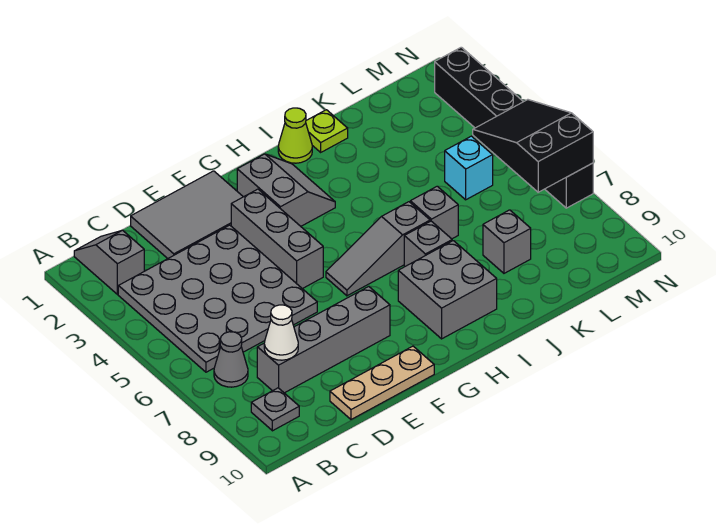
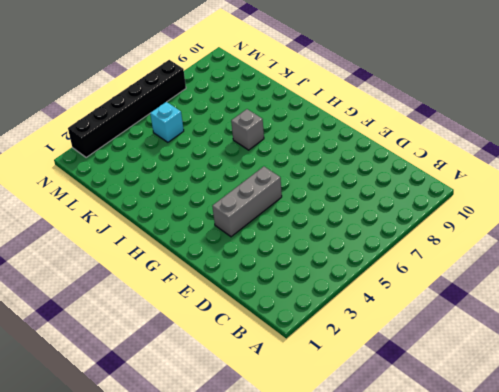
none -> grey 1x2 slope [74,230,144,294]
none -> grey 4x4 plate [118,225,317,372]
none -> grey 1x1 cone [214,332,248,387]

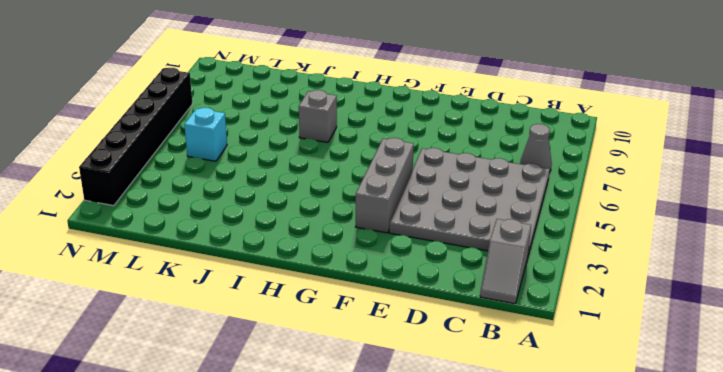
none -> grey 1x1 plate [251,388,299,431]
none -> grey 1x4 brick [257,286,390,393]
none -> grey 2x3 tile [131,171,243,258]

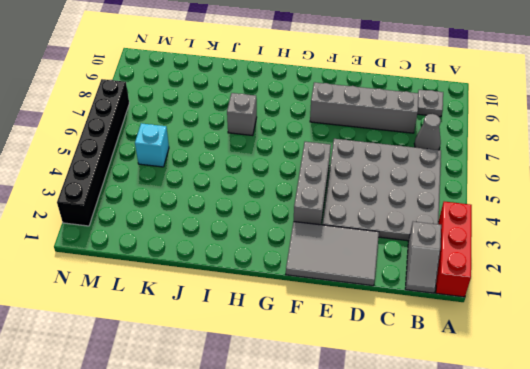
red 1x3 brick [436,202,472,297] -> none
none -> tan 1x3 plate [330,346,434,419]
none -> grey 2x2 slope [237,154,335,226]
none -> grey 1x3 slope [326,202,430,296]

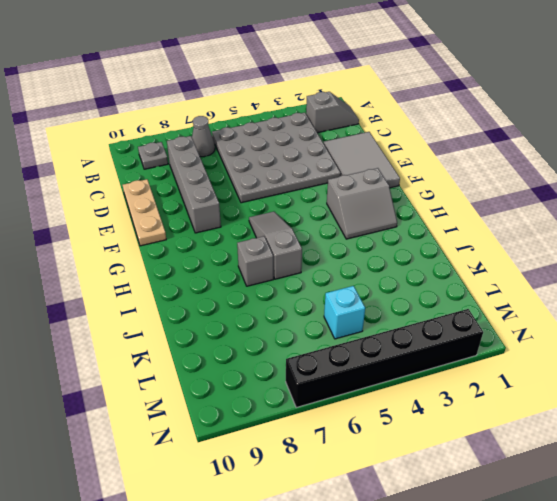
none -> grey 1x3 brick [231,189,323,289]
none -> grey 2x2 brick [398,241,497,339]
none -> lime 1x1 cone [278,108,312,163]

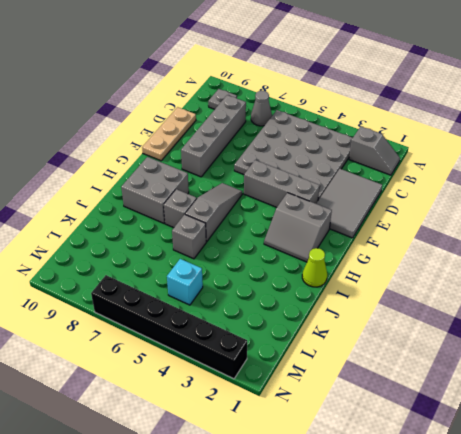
none -> lime 1x1 plate [306,110,348,152]
none -> grey 1x1 brick [483,210,531,273]
none -> white 1x1 cone [264,305,298,360]

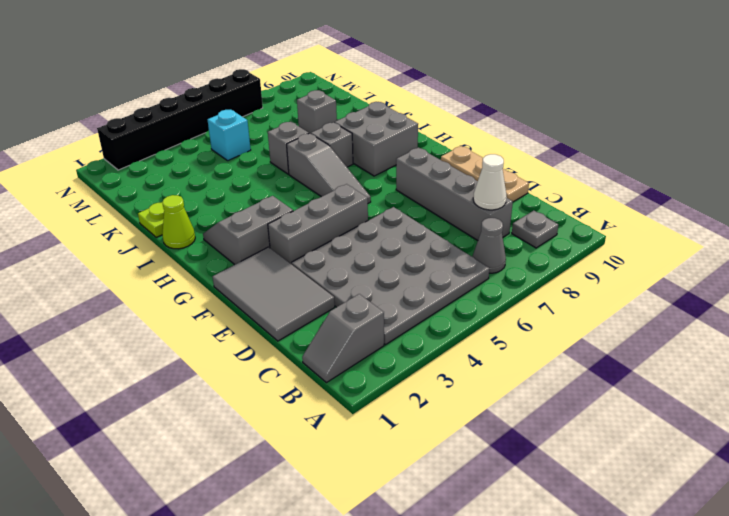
none -> black 2x3 slope [473,100,593,192]

